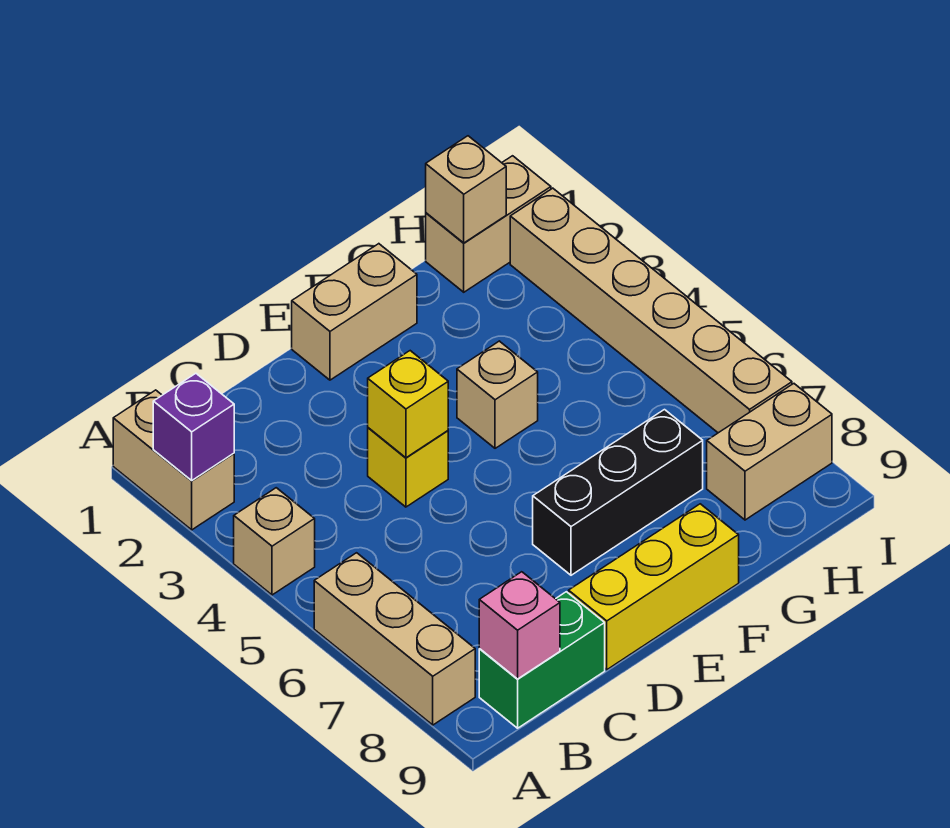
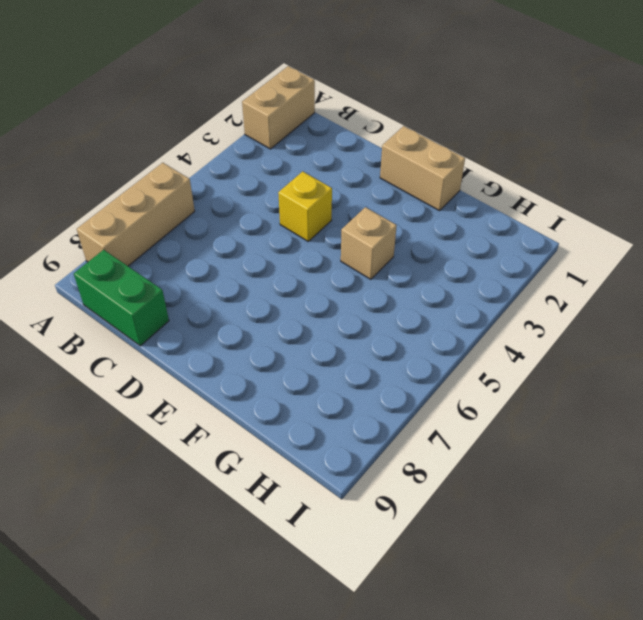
none -> tan 1x1 brick [234,488,315,595]
none -> yellow 1x3 brick [569,504,739,670]
none -> black 1x3 brick [533,410,703,575]

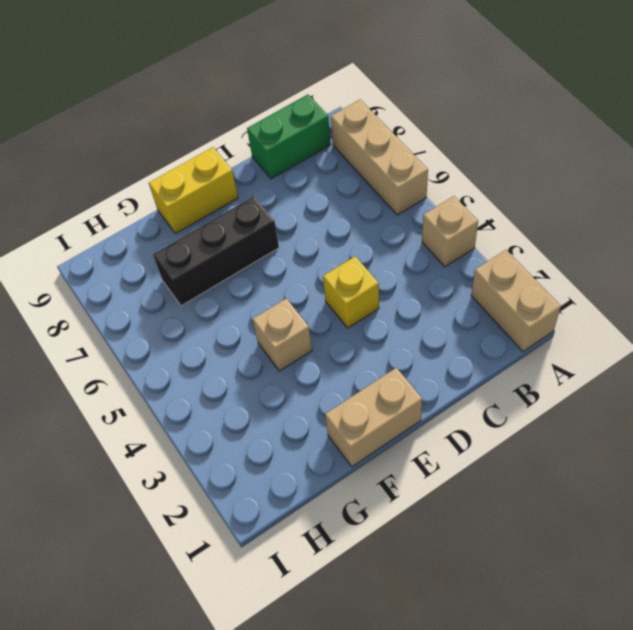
yellow 1x2 brick [149,147,238,234] -> yellow 1x3 brick [569,504,739,670]
none -> tan 1x2 brick [426,156,551,292]
none -> tan 1x2 brick [707,384,832,520]
none -> tan 1x6 brick [510,188,792,433]

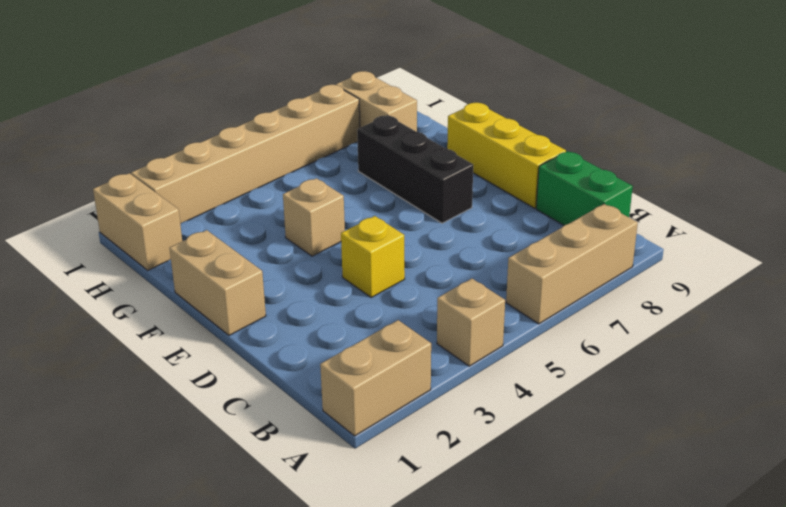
none -> purple 1x1 brick [153,373,234,480]
none -> pink 1x1 brick [479,572,560,679]
none -> yellow 1x1 brick [368,351,448,458]

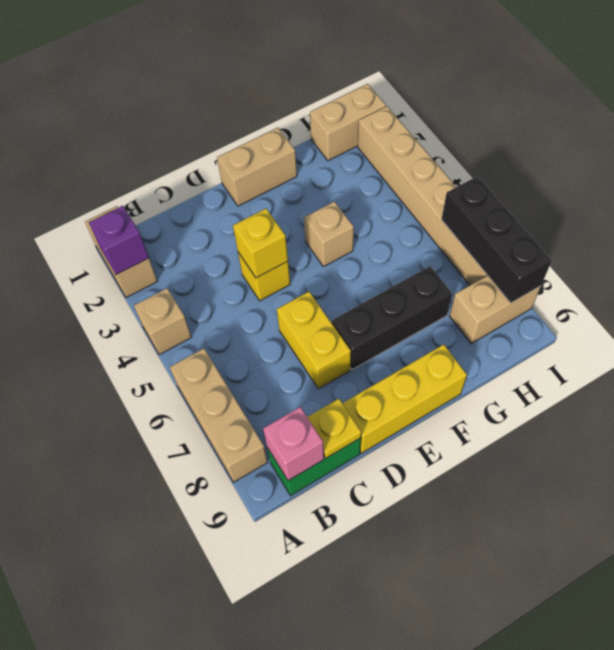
yellow 1x1 plate [308,399,361,458] -> none
yellow 1x2 brick [277,292,351,389] -> none
black 1x3 brick [441,176,552,303] -> none
none -> tan 1x1 brick [426,136,506,243]

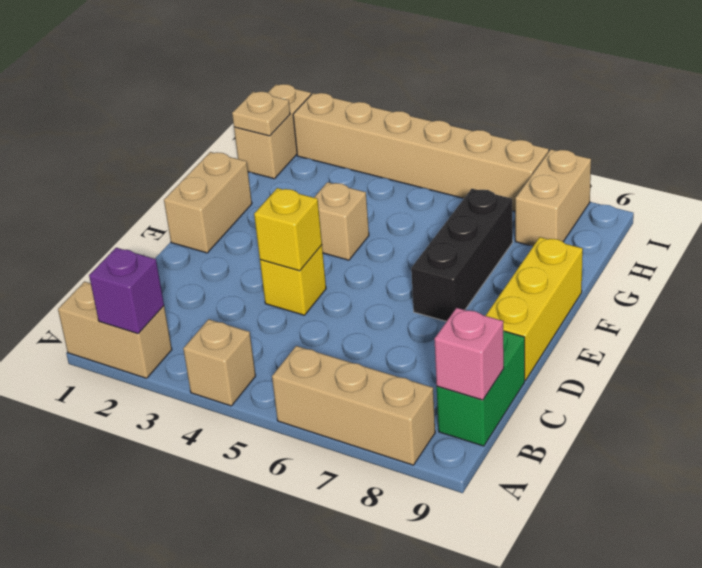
tan 1x1 plate [232,92,290,136] -> tan 1x1 brick [426,136,506,243]

